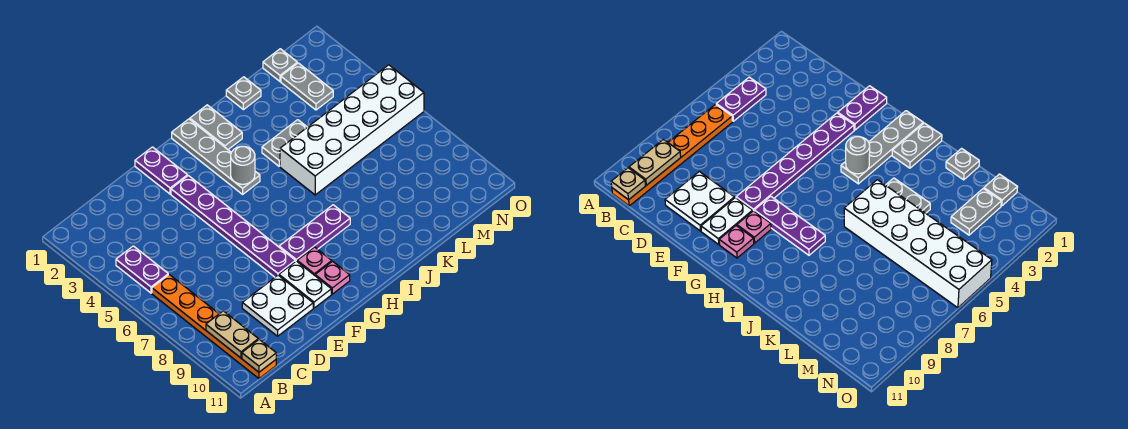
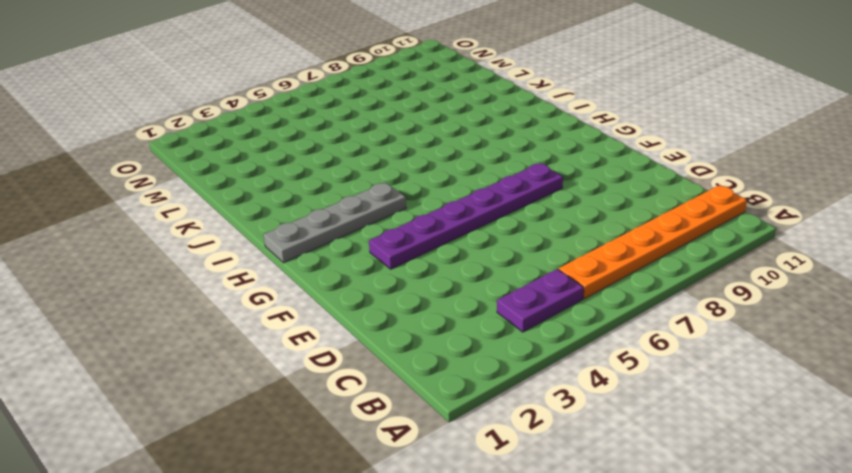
none -> white 2x2 plate [242,275,313,336]
none -> purple 1x2 plate [135,147,188,194]
none -> white 1x2 plate [279,261,331,308]

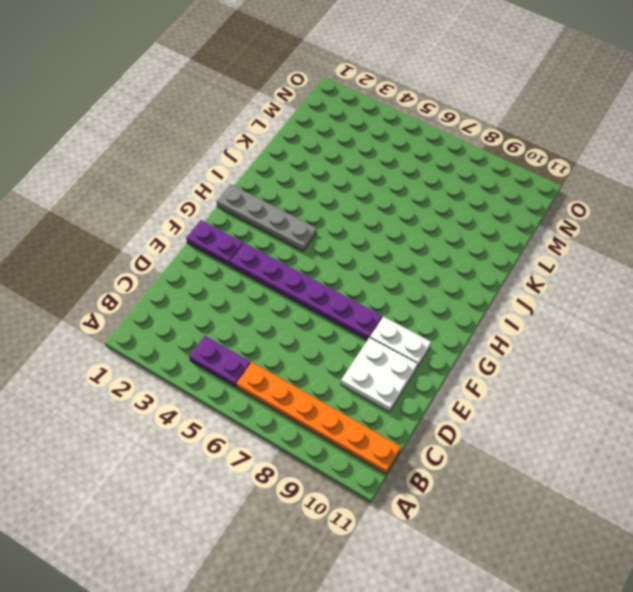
none -> purple 1x3 plate [279,205,350,262]
none -> pink 1x1 plate [297,247,332,275]
none -> pink 1x1 plate [315,261,350,294]

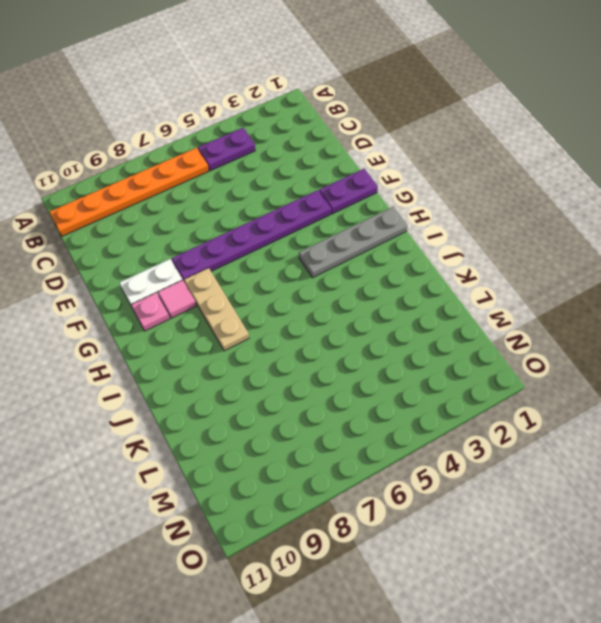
tan 1x3 plate [184,268,249,351] -> purple 1x3 plate [279,205,350,262]
pink 1x1 tile [158,280,196,318] -> pink 1x1 plate [297,247,332,275]
none -> white 2x2 plate [242,275,313,336]
none -> grey 1x2 plate [190,105,242,149]
none -> grey 1x2 plate [262,120,307,166]

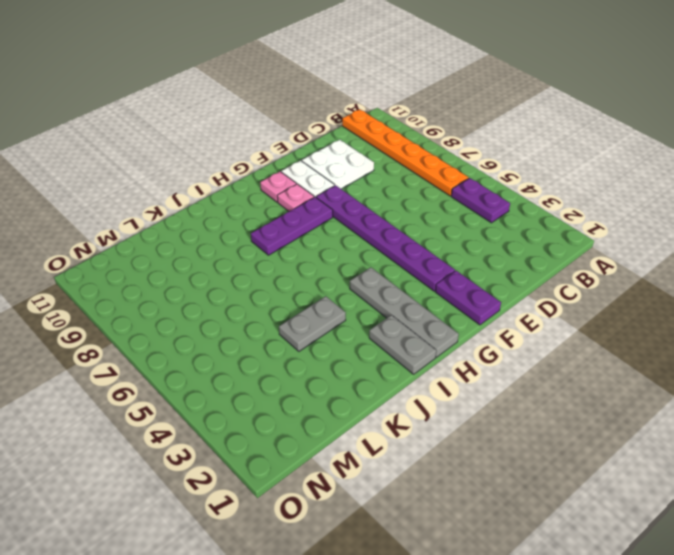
none -> white 2x6 brick [280,65,424,195]
none -> grey 1x1 plate [226,77,261,110]
none -> grey 1x1 plate [263,49,297,81]

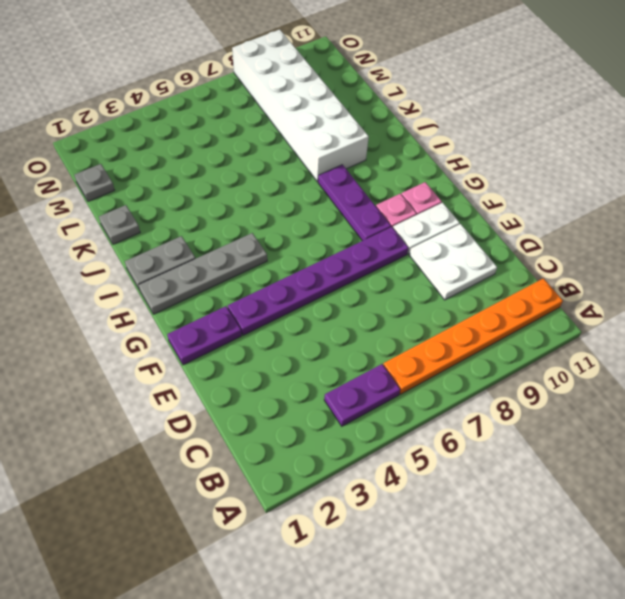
white 2x6 brick [232,30,369,182] -> white 2x6 brick moved to [280,65,424,195]
none -> grey 1x2 plate [262,120,307,166]
none -> grey 1x2 plate [281,63,333,110]
none -> tan 1x2 plate [206,311,258,358]

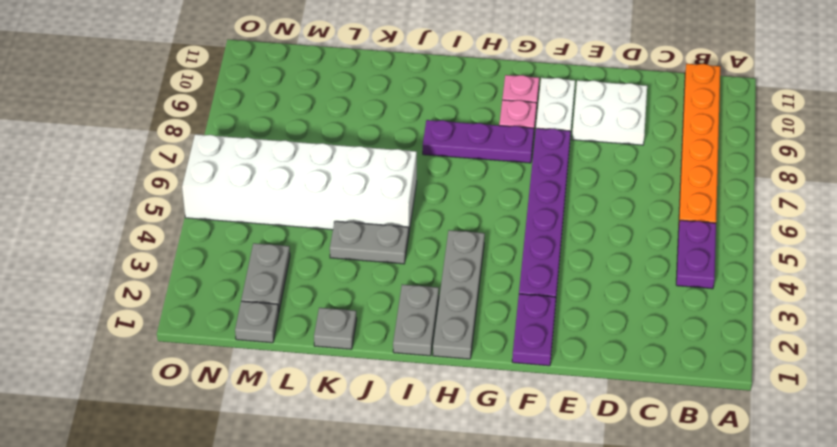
none -> tan 1x2 plate [206,311,258,358]
none -> tan 1x1 plate [242,339,276,372]
none -> grey 1x1 round brick [231,146,255,184]

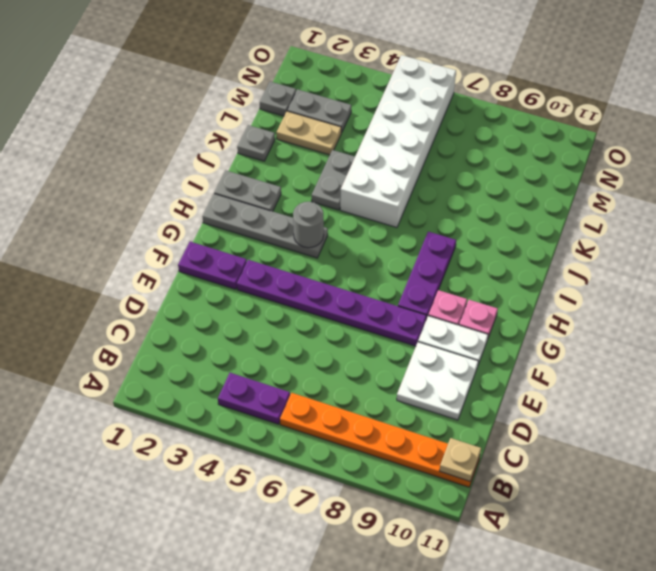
tan 1x2 plate [276,111,341,155] -> tan 1x2 plate moved to [206,311,258,358]

